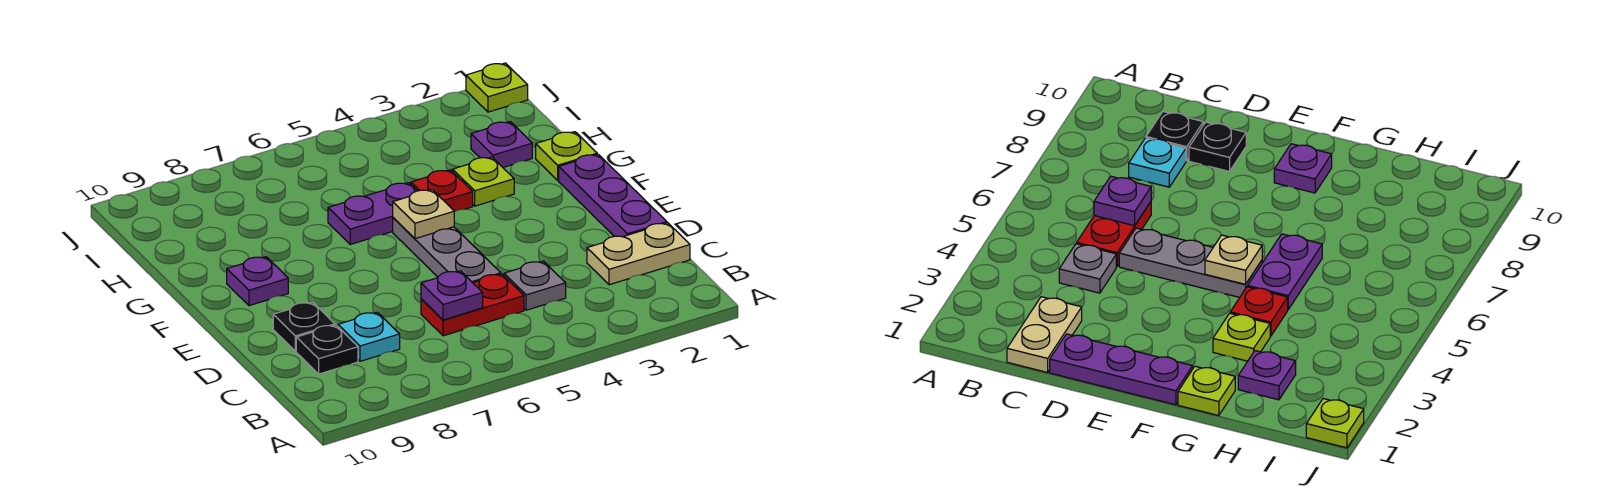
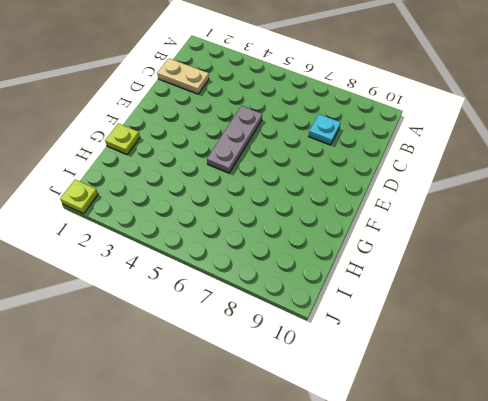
none -> grey 1x1 plate [504,261,566,310]
none -> red 1x2 plate [421,274,524,336]
none -> black 1x1 plate [296,325,358,374]

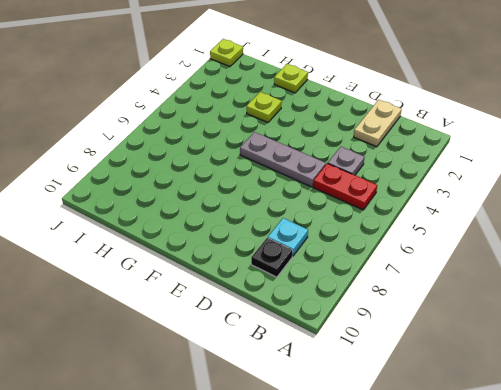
red 1x2 plate [313,163,377,210] -> red 1x2 plate turned to [421,274,524,336]
none -> purple 1x3 plate [559,154,667,237]
none -> black 1x1 plate [273,302,335,351]
none -> purple 1x1 plate [227,257,288,306]

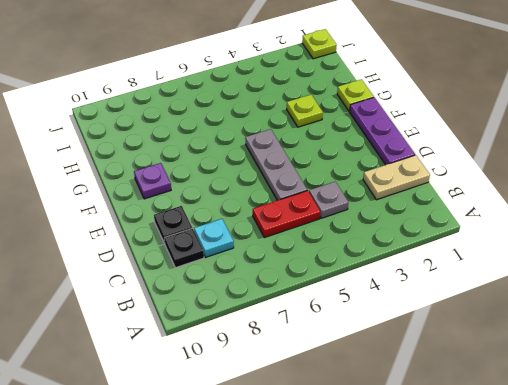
none -> red 1x1 plate [411,170,473,212]
none -> purple 1x2 plate [328,183,417,244]
none -> purple 1x1 plate [471,122,532,167]

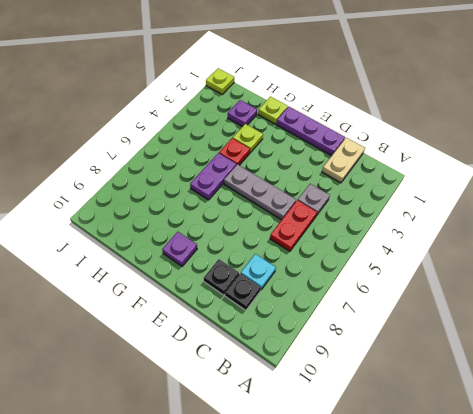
none -> purple 1x1 plate [421,271,483,320]
none -> tan 1x1 plate [393,190,454,239]

